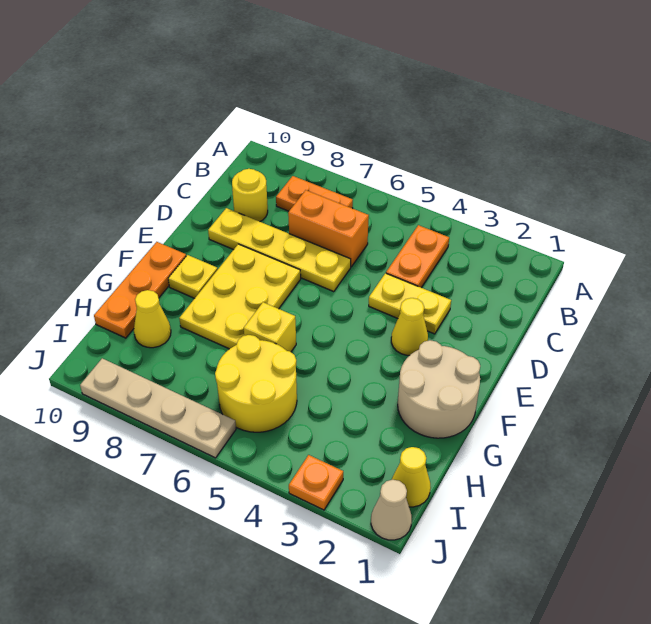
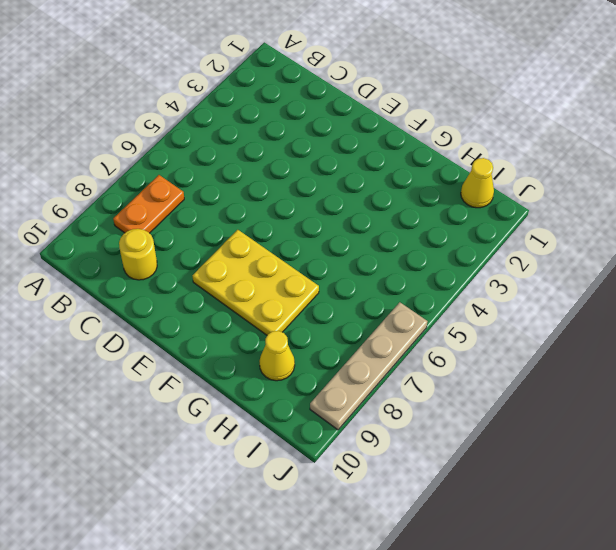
none -> orange 1x2 plate [386,225,449,288]
none -> orange 1x2 brick [288,190,369,267]
none -> yellow 1x2 plate [369,273,451,334]

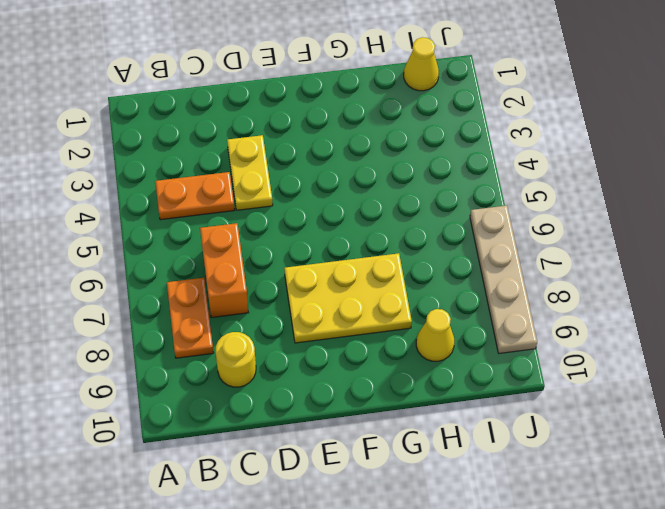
none -> yellow 1x4 plate [208,208,351,292]
none -> yellow 1x1 cone [391,298,428,355]
none -> tan 2x2 round brick [398,340,480,438]

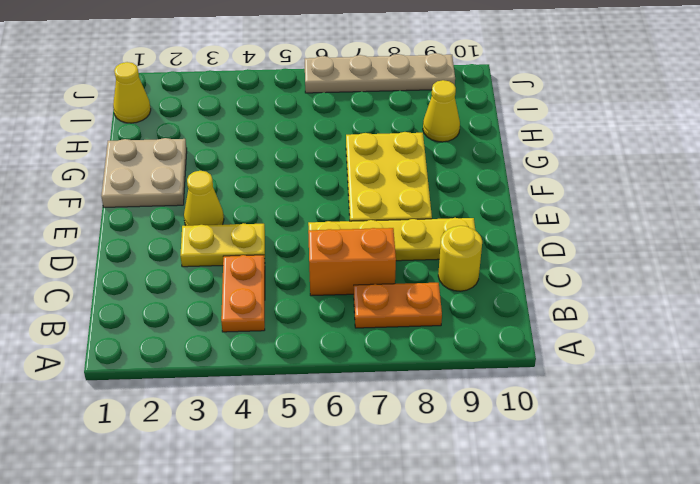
tan 2x2 plate [101,138,187,207] -> tan 2x2 round brick [398,340,480,438]
none -> yellow 1x1 plate [168,255,218,298]
none -> orange 1x3 plate [94,242,186,338]
none -> yellow 1x1 brick [244,302,296,352]

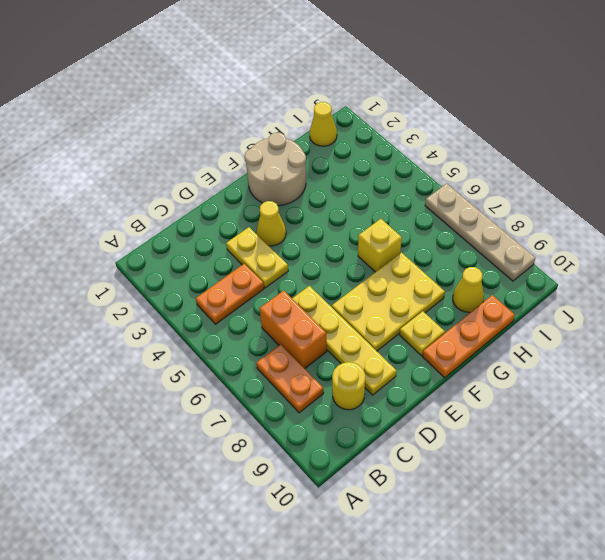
none -> yellow 2x2 round brick [215,335,297,432]
none -> tan 1x1 cone [371,480,412,540]
none -> orange 1x1 plate [289,455,343,510]

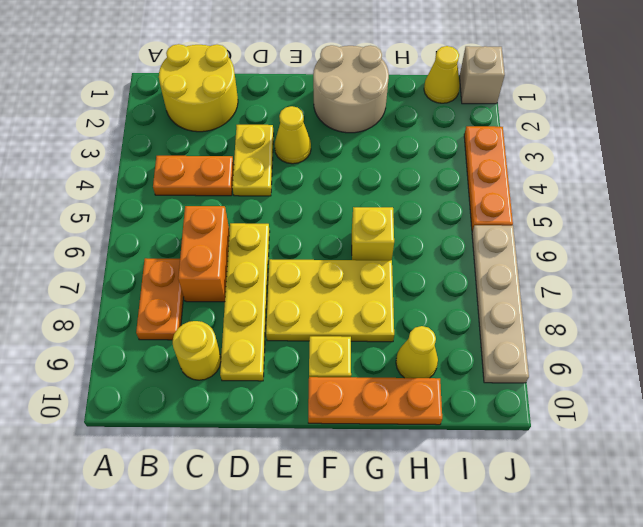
yellow 2x2 round brick [159,44,238,132] -> yellow 2x2 round brick moved to [215,335,297,432]
tan 1x1 brick [460,46,505,104] -> tan 1x1 cone [371,480,412,540]
orange 1x3 plate [464,126,513,232] -> orange 1x1 plate [289,455,343,510]

